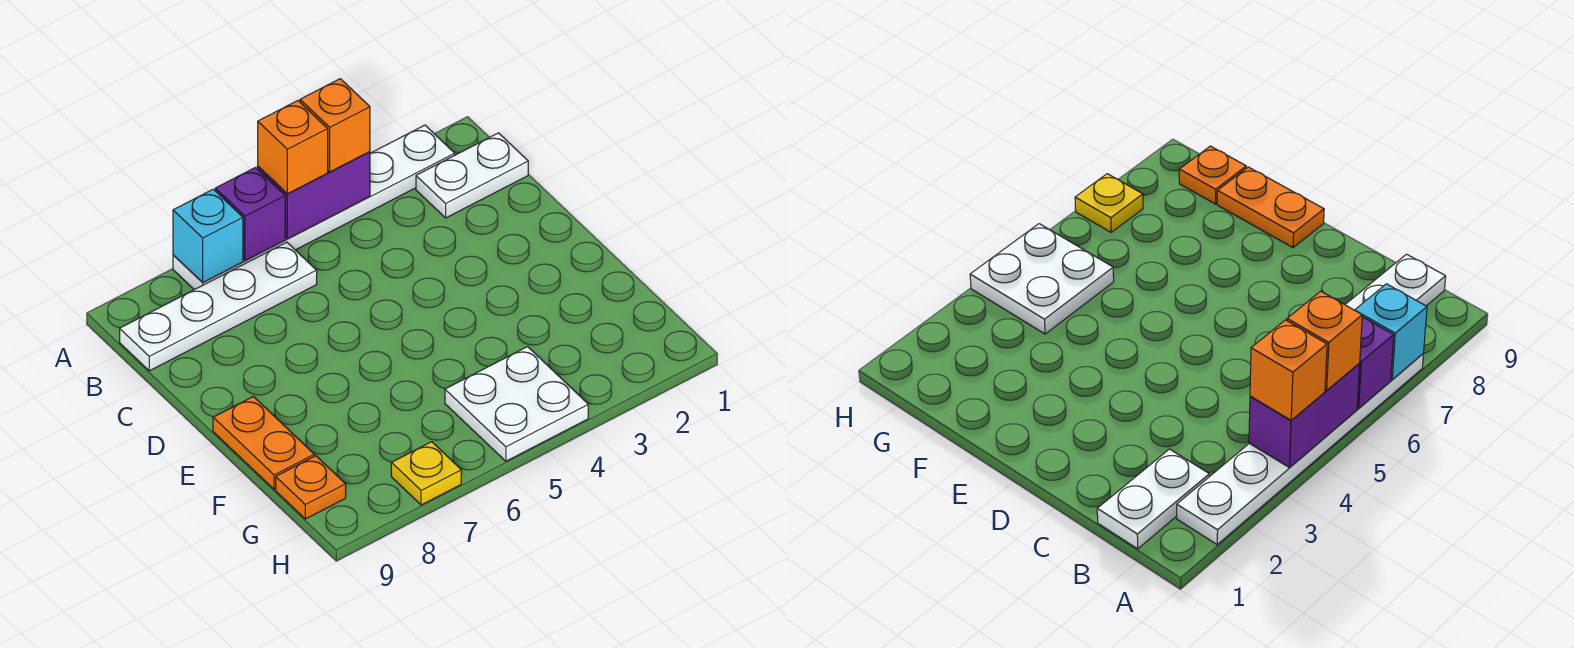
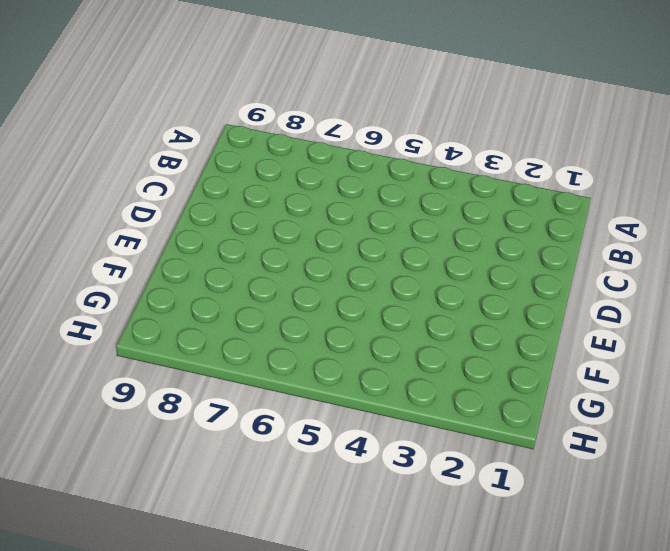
none -> white 1x6 plate [173,125,455,290]
none -> white 1x2 plate [416,133,528,218]
none -> white 1x4 plate [120,242,317,371]

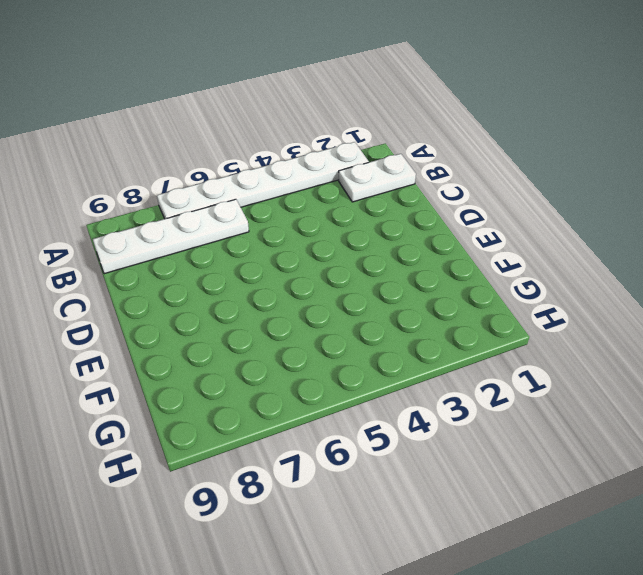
none -> orange 1x2 plate [213,397,314,489]
none -> white 2x2 plate [445,347,588,461]
none -> orange 1x1 plate [276,456,346,519]

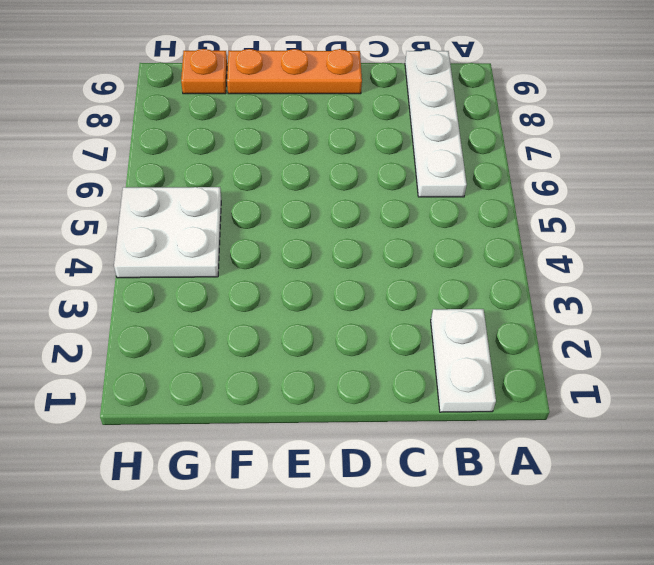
orange 1x3 plate [227,49,362,94] -> orange 1x2 plate [213,397,314,489]
none -> white 1x6 plate [173,125,455,290]
none -> yellow 1x1 plate [391,442,461,505]
none -> purple 1x2 brick [258,152,370,239]

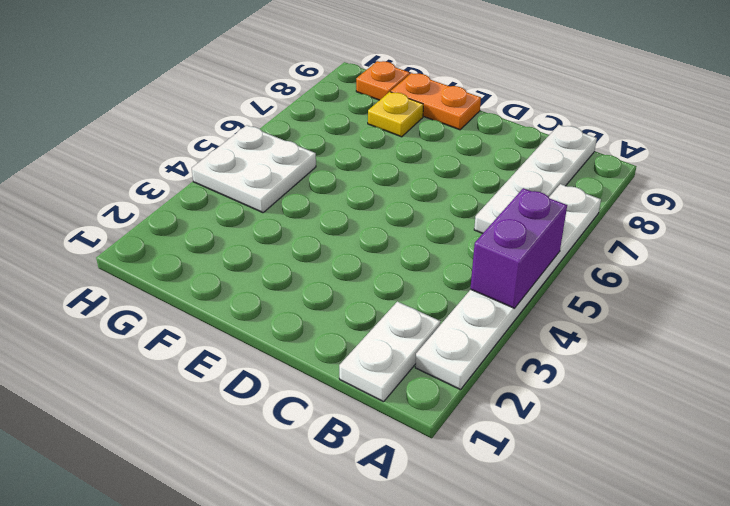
yellow 1x1 plate [368,92,423,137] -> yellow 1x1 plate moved to [391,442,461,505]
none -> purple 1x1 brick [215,167,285,261]
none -> cyan 1x1 brick [173,189,243,283]
none -> orange 1x1 brick [300,79,370,172]

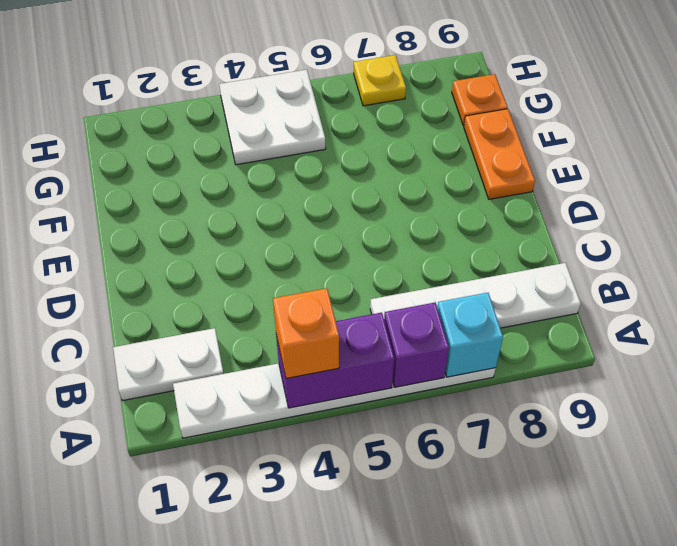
none -> orange 1x1 brick [258,101,328,194]

